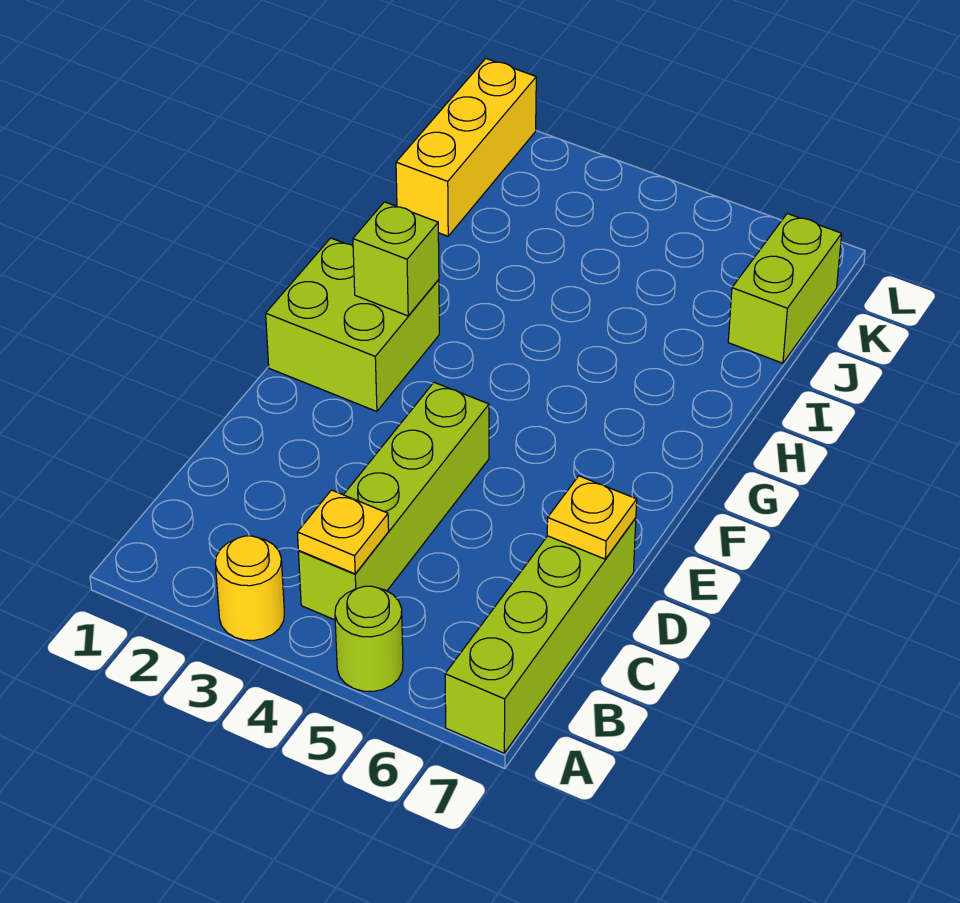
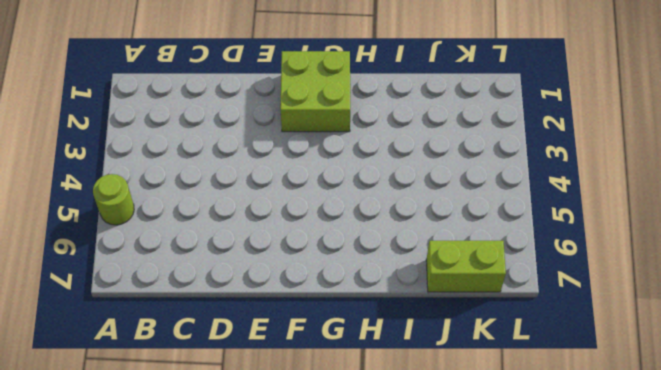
none -> yellow 1x1 round brick [215,536,284,640]
none -> lime 1x4 brick [445,518,636,753]

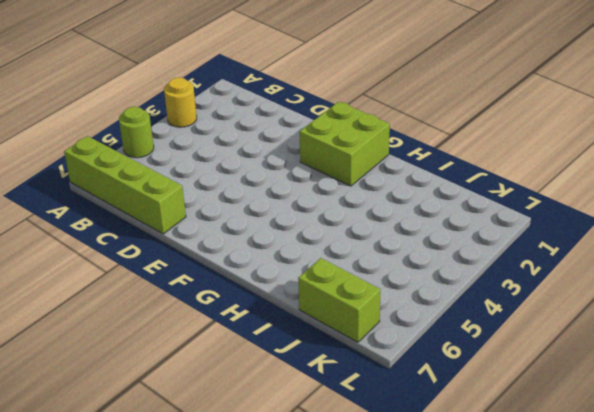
none -> lime 1x4 brick [298,382,489,620]
none -> yellow 1x3 brick [396,59,536,236]

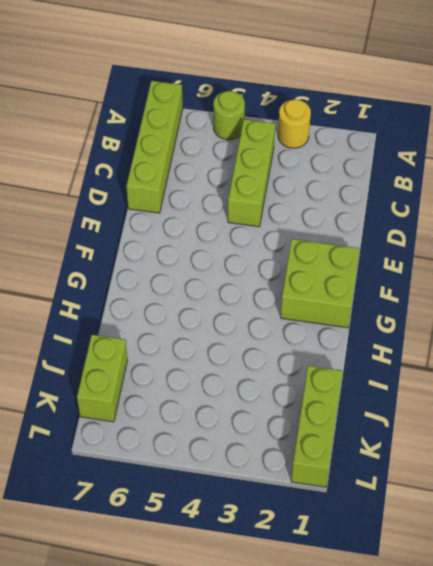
lime 1x3 brick [228,119,275,227] -> lime 1x4 brick [298,382,489,620]
lime 1x3 brick [291,366,342,487] -> yellow 1x3 brick [396,59,536,236]
none -> yellow 1x1 plate [297,490,389,574]
none -> yellow 1x1 plate [547,476,637,559]

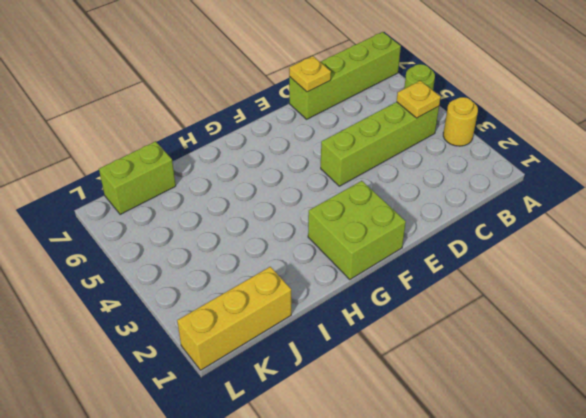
none -> lime 1x1 brick [353,202,439,316]

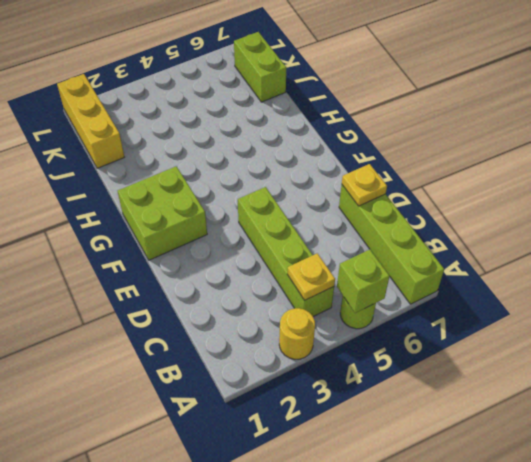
lime 1x1 brick [337,250,390,313] -> lime 1x1 brick moved to [353,202,439,316]

